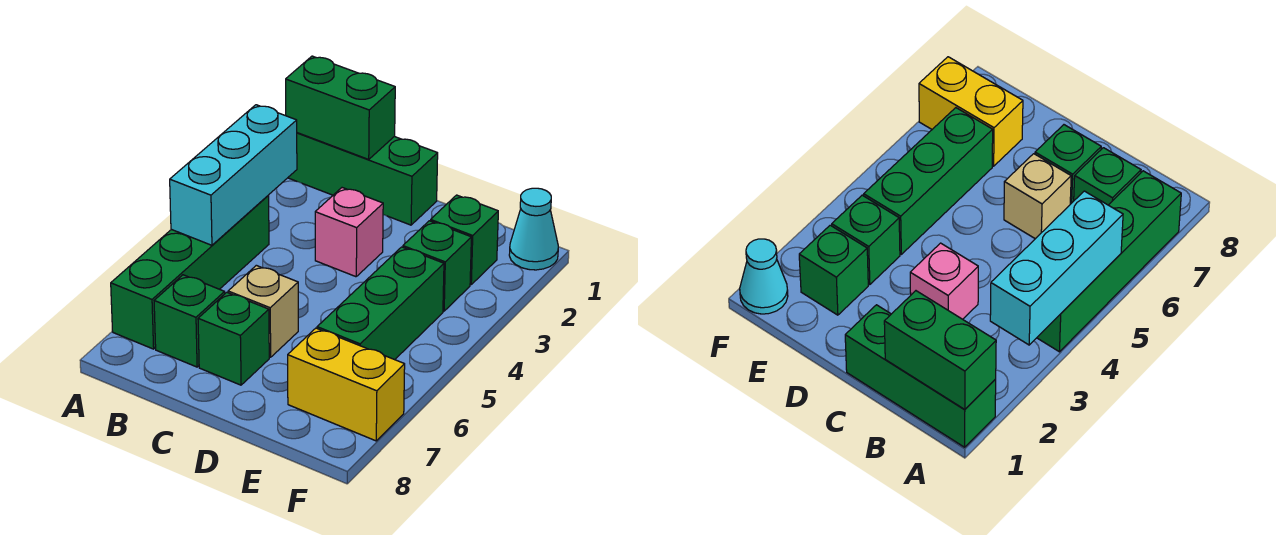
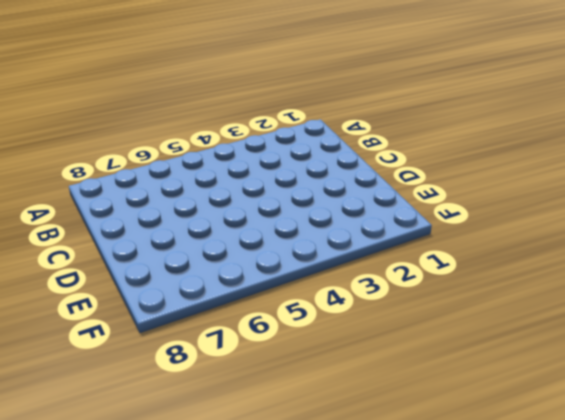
none -> green 1x3 brick [288,133,438,225]
none -> green 1x4 brick [111,196,269,349]
none -> green 1x1 brick [154,275,225,367]

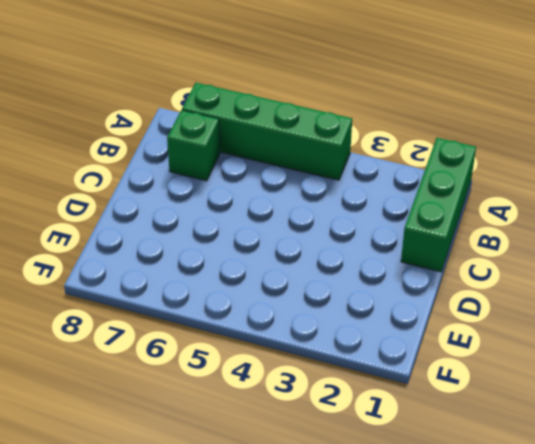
none -> pink 1x1 brick [315,188,383,277]
none -> tan 1x1 brick [228,265,298,357]
none -> green 1x1 brick [198,292,269,385]

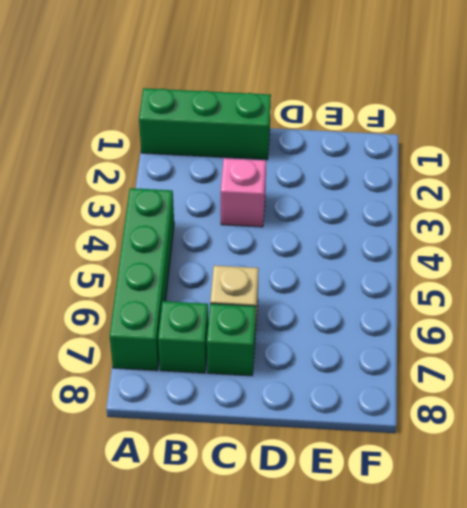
none -> green 1x1 brick [431,195,498,284]
none -> green 1x1 brick [403,221,471,311]
none -> green 1x3 brick [317,247,444,360]

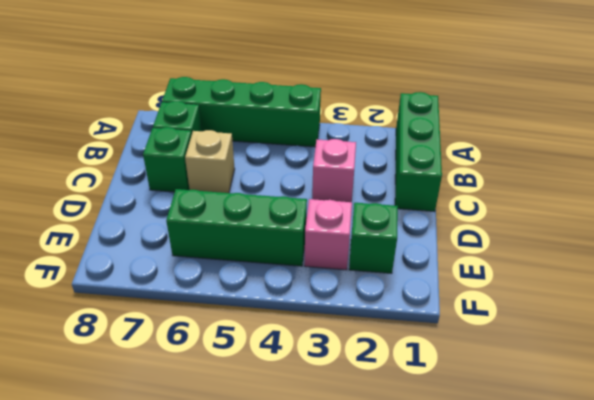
pink 1x1 brick [304,199,352,270] -> green 1x1 brick [403,221,471,311]
none -> yellow 1x2 brick [288,328,405,441]
none -> cyan 1x1 cone [509,188,558,270]
none -> green 1x2 brick [286,56,395,159]

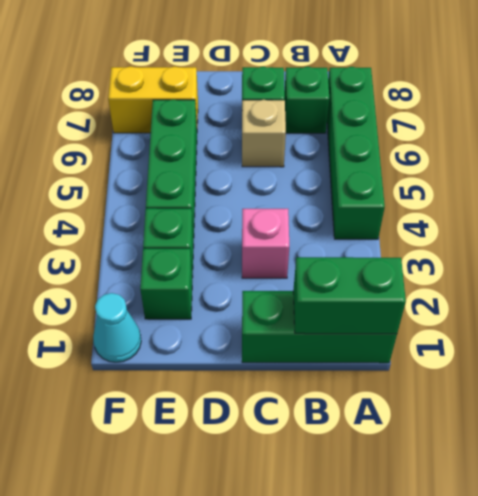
none -> cyan 1x3 brick [170,105,297,245]

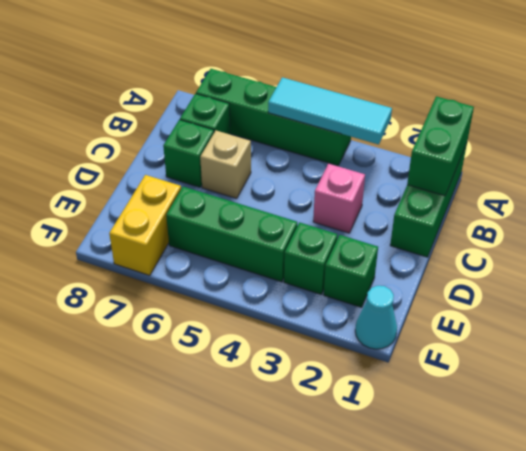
cyan 1x3 tile [268,77,392,144] -> cyan 1x3 brick [170,105,297,245]

